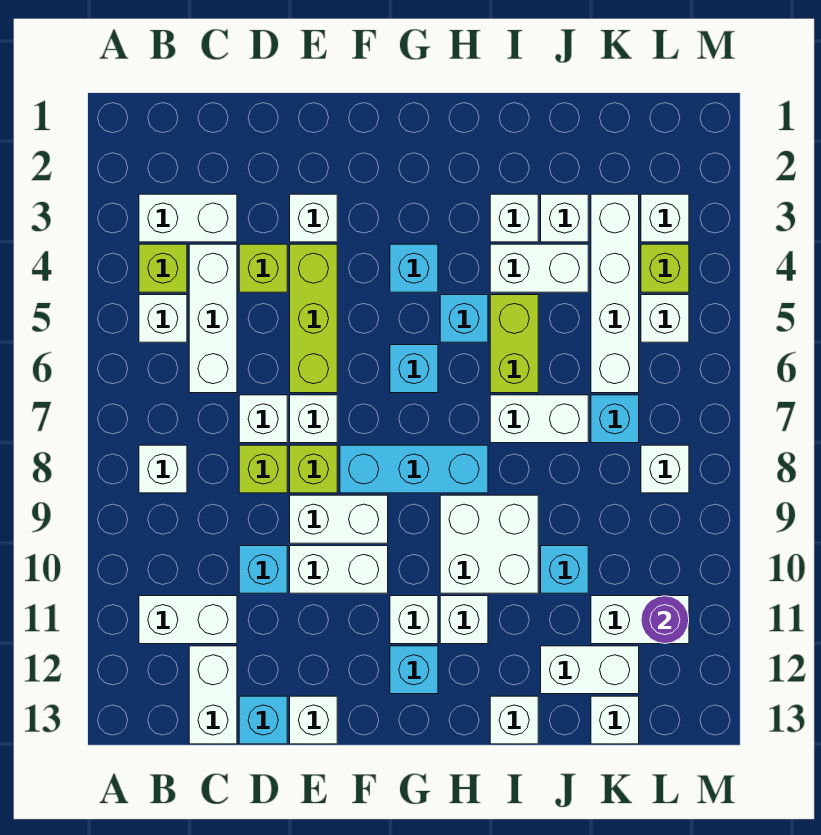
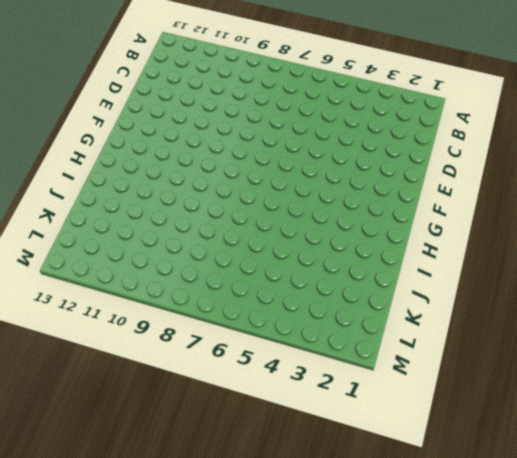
none -> white 1x2 brick [139,194,237,242]
none -> lime 1x1 brick [139,244,187,292]
none -> white 1x1 brick [139,295,187,342]
none -> white 1x1 brick [139,445,187,493]

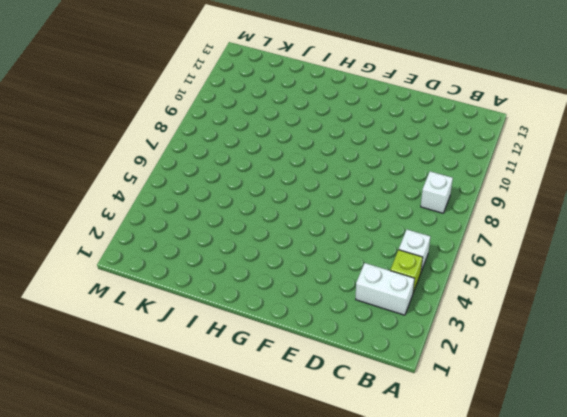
none -> white 1x2 brick [139,596,237,644]
none -> white 1x3 brick [189,244,237,393]
none -> white 1x2 brick [189,646,237,744]
none -> lime 1x1 brick [239,244,287,292]

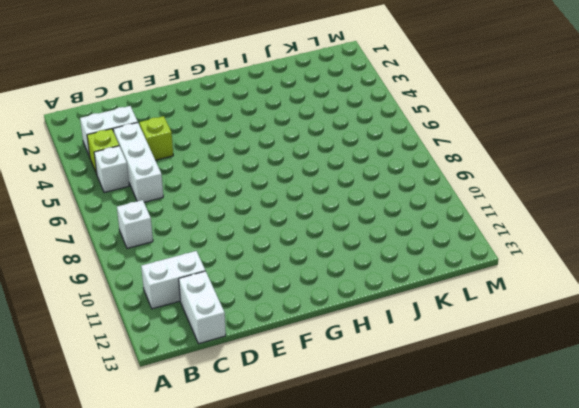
none -> white 1x1 brick [239,395,287,443]
none -> lime 1x1 brick [239,445,287,493]
none -> cyan 1x1 brick [239,546,287,593]
none -> cyan 1x1 brick [239,696,287,744]

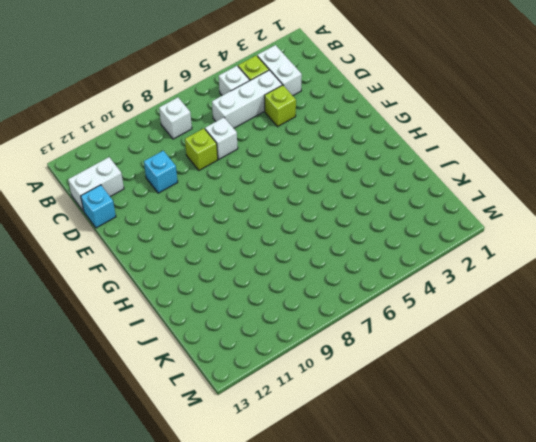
none -> white 1x2 brick [139,596,237,644]
none -> white 1x1 brick [290,194,337,242]
none -> lime 1x3 brick [290,244,337,393]
none -> white 1x1 brick [290,395,337,443]

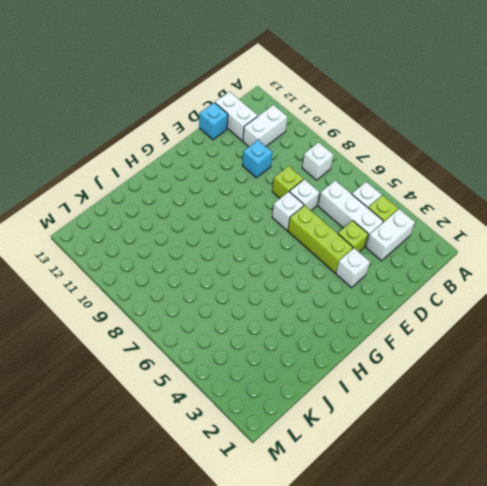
none -> lime 1x1 brick [290,445,337,493]
none -> white 1x2 brick [290,495,388,543]
none -> white 1x2 brick [290,546,388,593]
none -> white 1x1 brick [290,696,337,744]

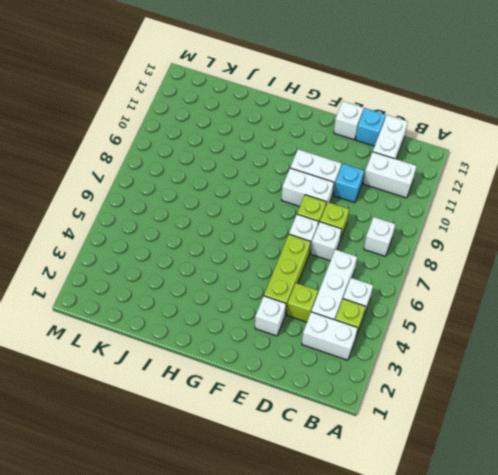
none -> cyan 1x3 brick [340,445,488,493]
none -> cyan 1x1 brick [390,244,438,292]
none -> cyan 1x1 brick [390,345,438,393]
none -> white 1x1 brick [390,596,438,644]

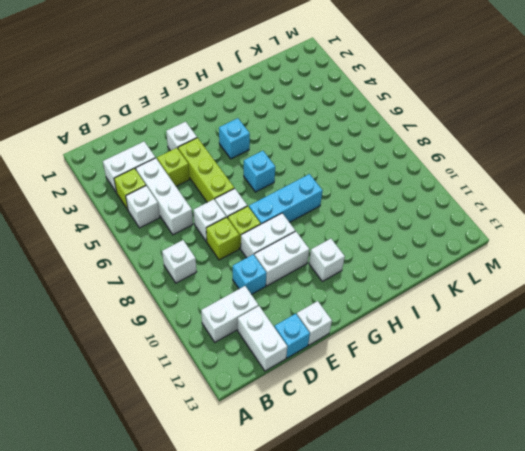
none -> cyan 1x1 brick [390,646,438,694]
none -> cyan 1x1 brick [440,295,488,342]
none -> white 2x2 brick [440,495,538,593]
none -> white 1x1 brick [440,596,488,644]

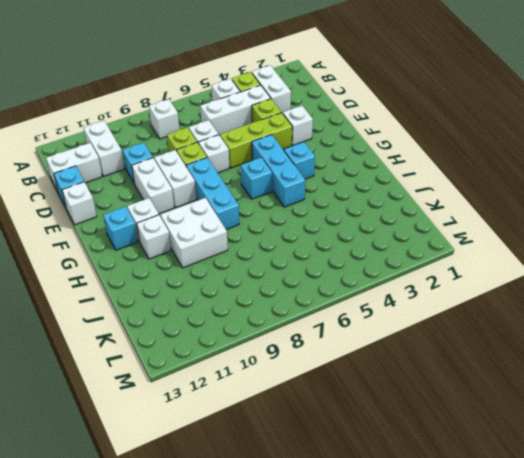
cyan 1x3 brick [252,135,305,207] -> cyan 1x1 brick [440,295,488,342]
none -> white 1x1 brick [490,194,538,242]
none -> white 1x2 brick [490,244,588,292]
none -> lime 1x2 brick [490,295,538,393]
none -> white 1x2 brick [490,395,588,443]

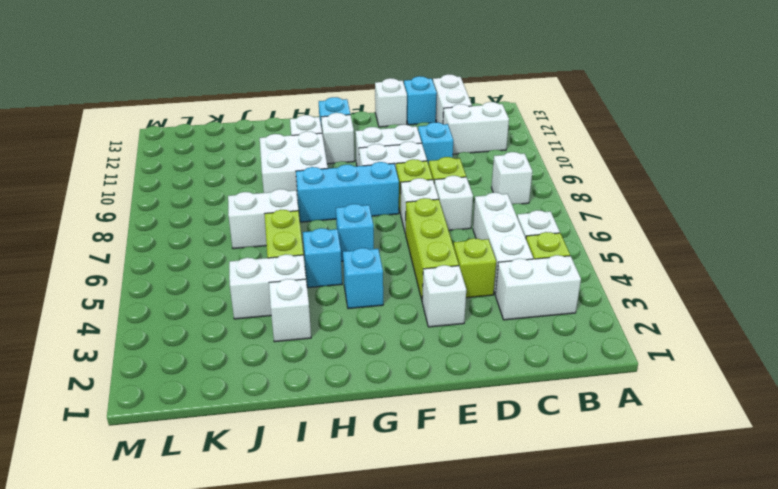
none -> white 1x1 brick [490,696,538,744]
none -> white 1x1 brick [541,194,588,242]
none -> cyan 1x1 brick [541,546,588,593]
none -> white 1x2 brick [541,646,639,694]

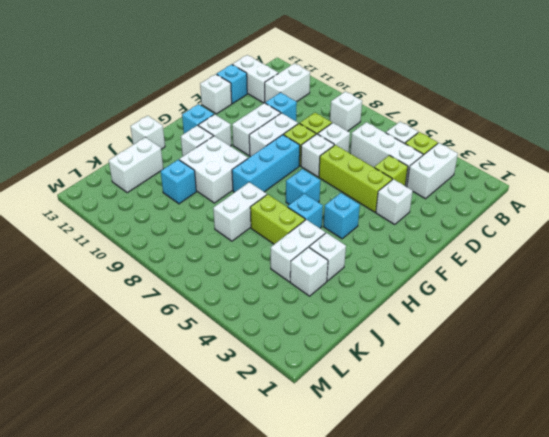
none -> white 1x4 brick [591,194,639,393]
none -> cyan 1x1 brick [591,395,639,443]
none -> white 1x2 brick [591,596,689,644]
none -> white 1x1 brick [591,696,639,744]

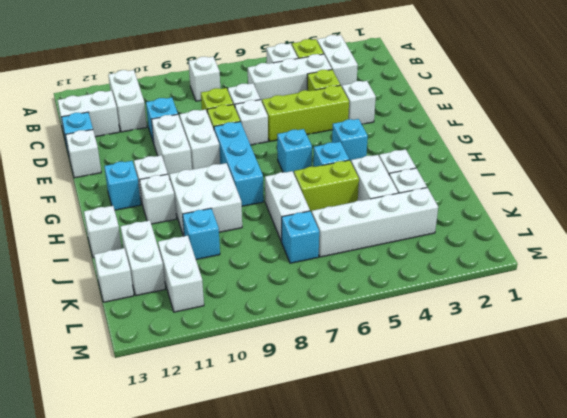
none -> white 1x1 brick [641,194,689,242]
none -> lime 1x1 brick [641,244,689,292]
none -> white 1x1 brick [641,295,689,342]
none -> white 1x1 brick [641,445,689,493]

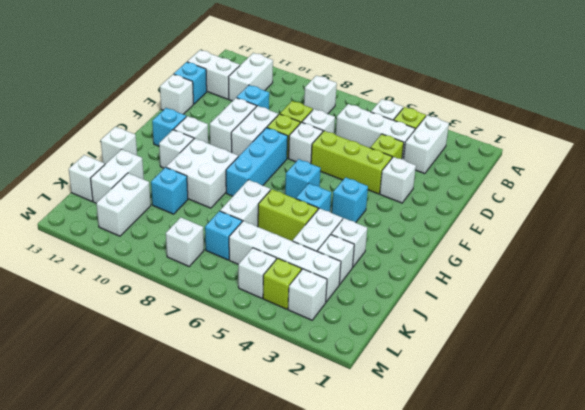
none -> purple 1x1 round brick [641,596,689,644]

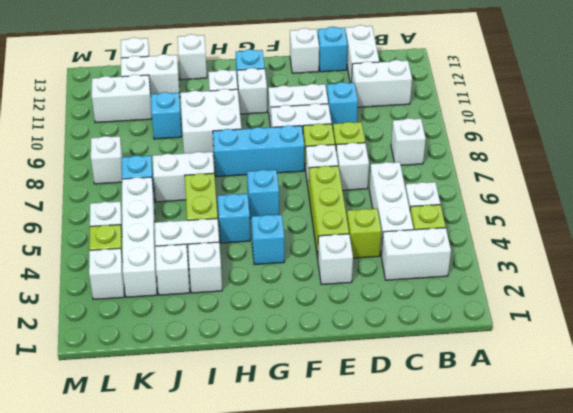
none -> purple 1x1 round brick [641,596,689,644]

